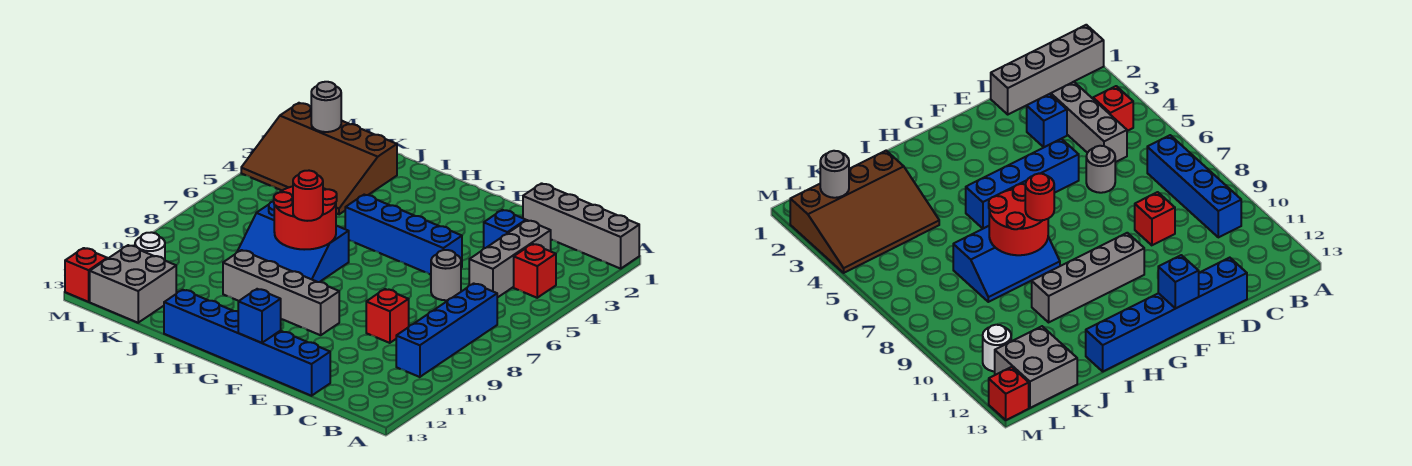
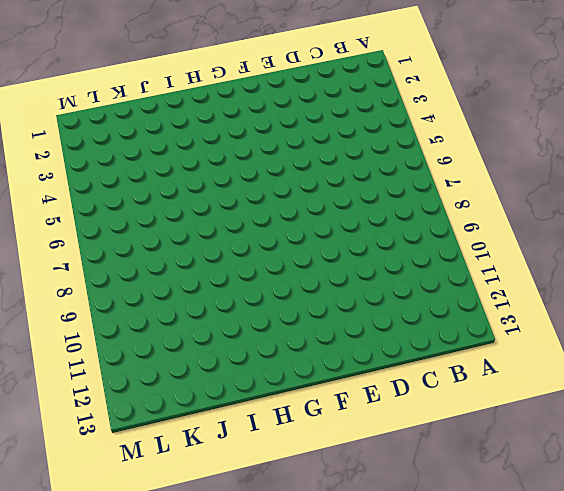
none -> grey 1x4 brick [523,183,639,269]
none -> red 1x1 brick [514,244,556,298]
none -> blue 1x4 brick [396,283,497,377]

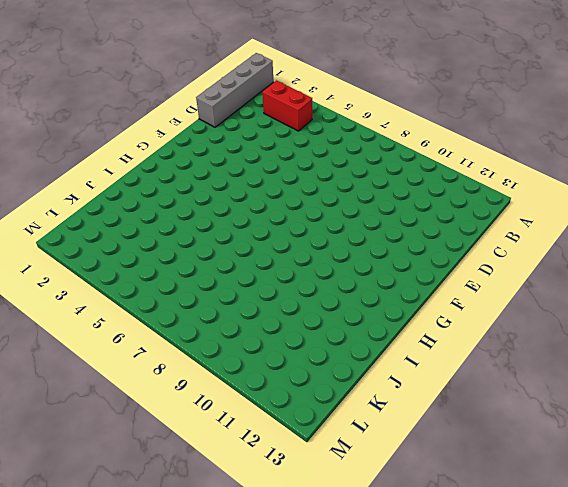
red 1x2 brick [262,81,312,131] -> red 1x1 brick [514,244,556,298]
none -> blue 1x4 brick [396,283,497,377]
none -> grey 1x3 brick [469,220,551,298]
none -> blue 1x1 brick [484,210,526,248]

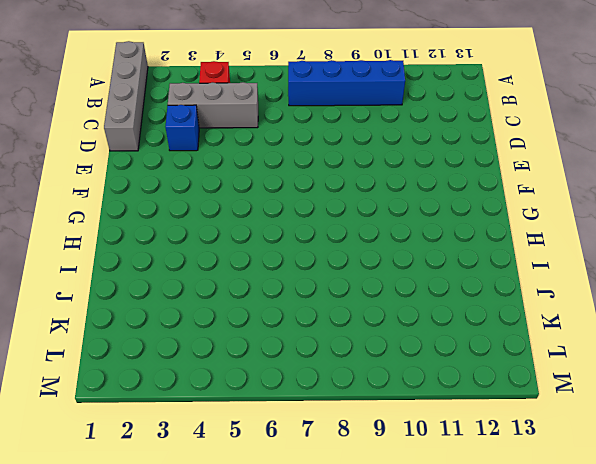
none -> grey 1x1 round brick [431,250,461,300]
none -> red 1x1 brick [366,289,409,343]
none -> blue 1x6 brick [164,290,330,396]

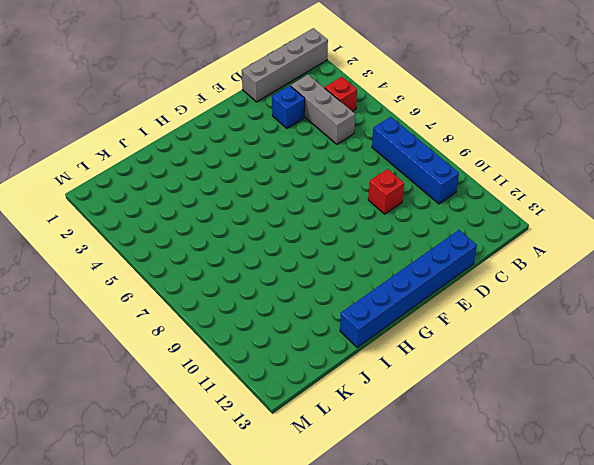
none -> grey 1x1 round brick [431,250,461,300]
none -> blue 1x4 brick [345,195,462,274]
none -> grey 1x4 brick [223,250,339,335]

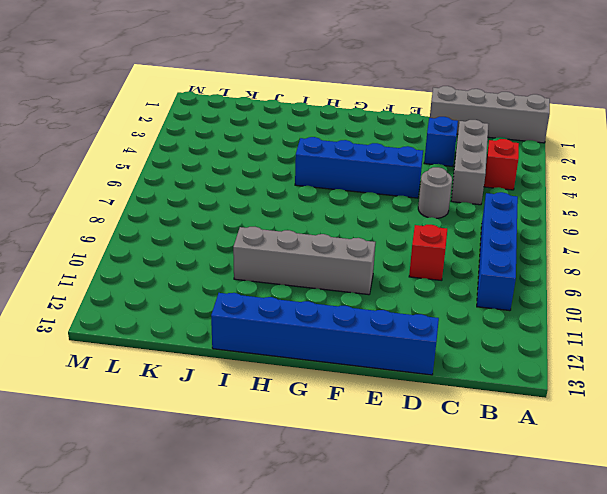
none -> blue 2x3 slope [237,201,349,282]
none -> brown 3x4 slope [241,103,397,214]
none -> grey 2x2 brick [90,245,176,323]

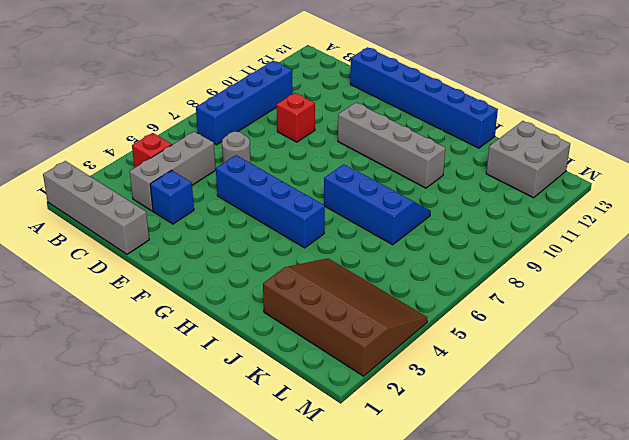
none -> white 1x1 round brick [135,232,165,260]
none -> red 1x1 brick [65,248,107,302]
none -> blue 1x1 brick [238,289,281,343]

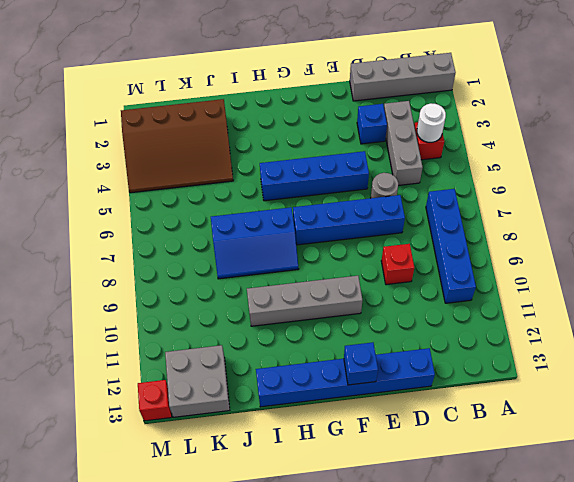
white 1x1 round brick [417,103,446,142] -> white 1x1 round brick moved to [135,232,165,260]
blue 1x4 brick [293,195,405,245] -> none
none -> red 2x2 round brick [274,186,337,250]
none -> grey 1x1 round brick [311,82,341,132]
none -> red 1x1 round brick [293,171,323,221]

